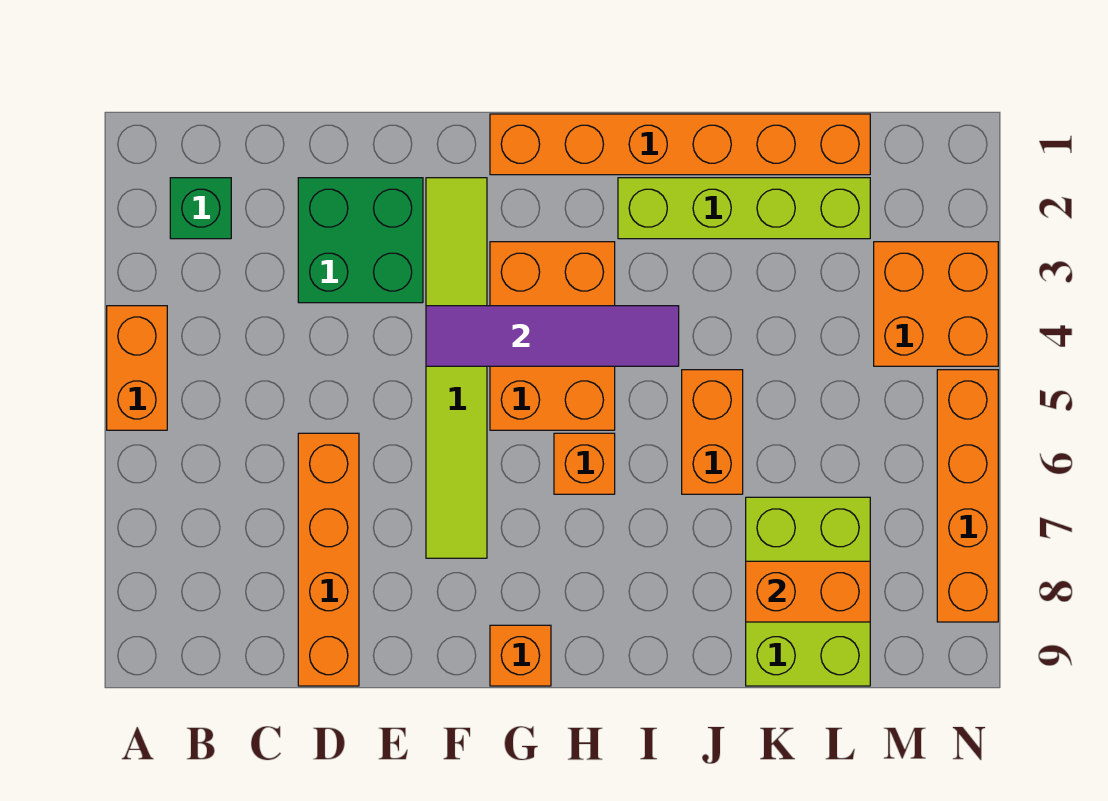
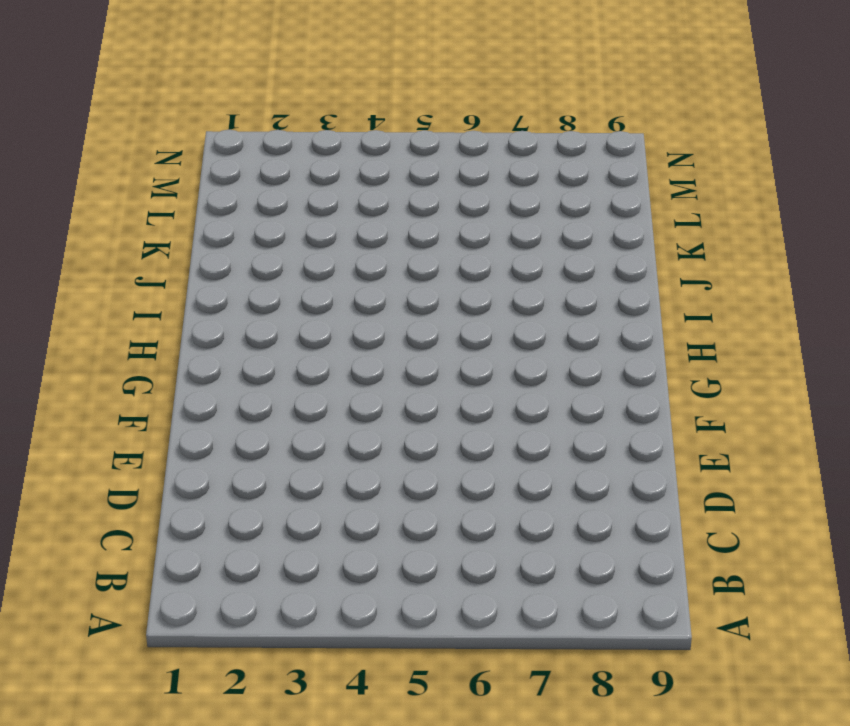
none -> orange 1x2 brick [107,306,167,430]
none -> green 1x1 brick [170,178,231,239]
none -> green 2x2 brick [298,178,423,303]

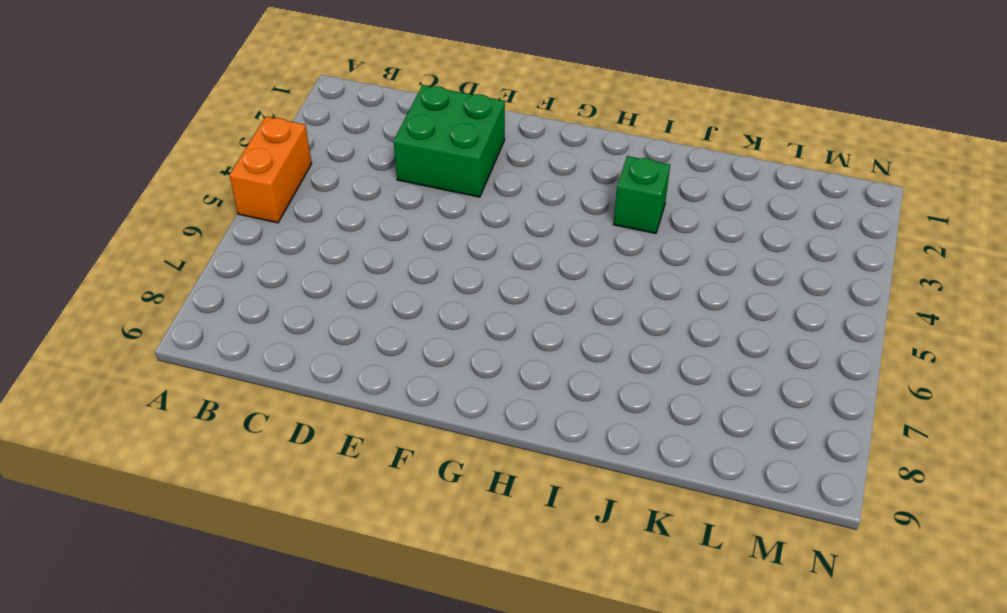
green 1x1 brick [614,156,670,234] -> green 1x1 brick moved to [170,178,231,239]
none -> orange 1x4 brick [298,433,359,686]
none -> lime 1x6 tile [426,178,487,558]
none -> orange 1x6 brick [490,114,870,175]

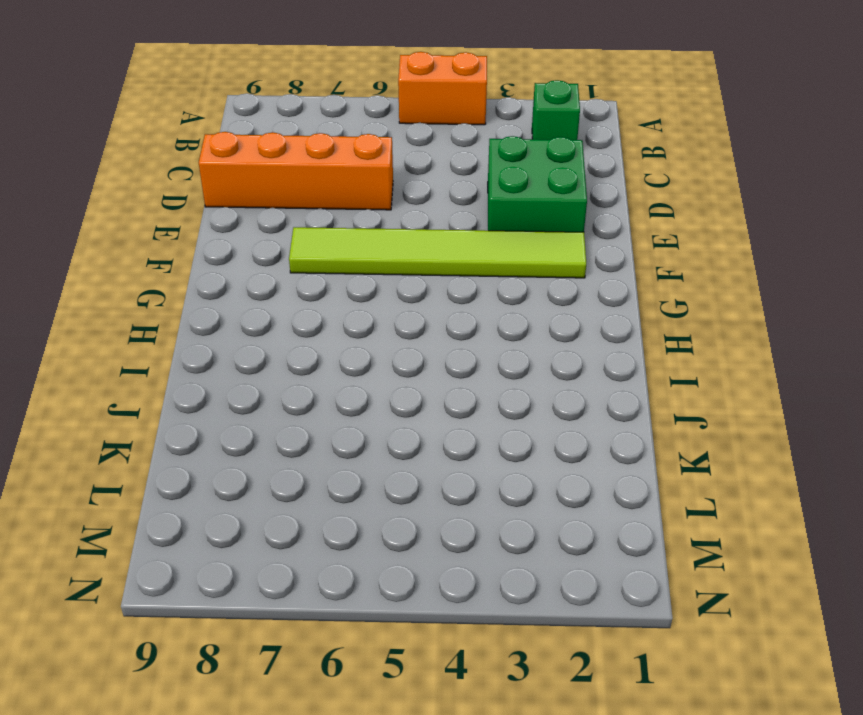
none -> orange 1x6 brick [490,114,870,175]
none -> orange 2x3 brick [490,242,615,430]
none -> orange 1x1 brick [490,625,551,686]

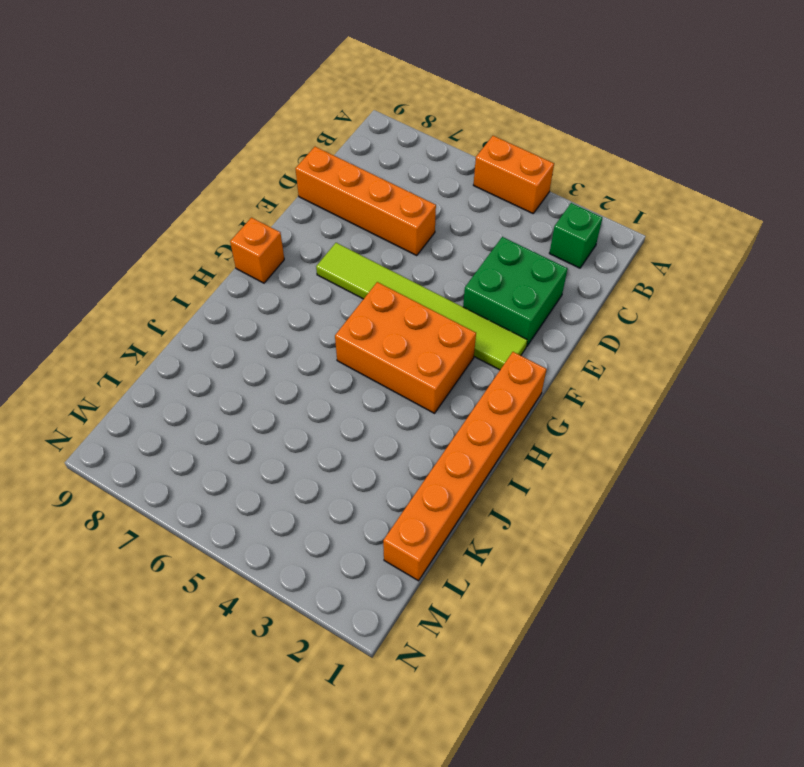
none -> orange 1x1 brick [554,433,615,494]
none -> lime 1x4 brick [618,178,870,239]
none -> orange 1x2 brick [682,370,743,494]

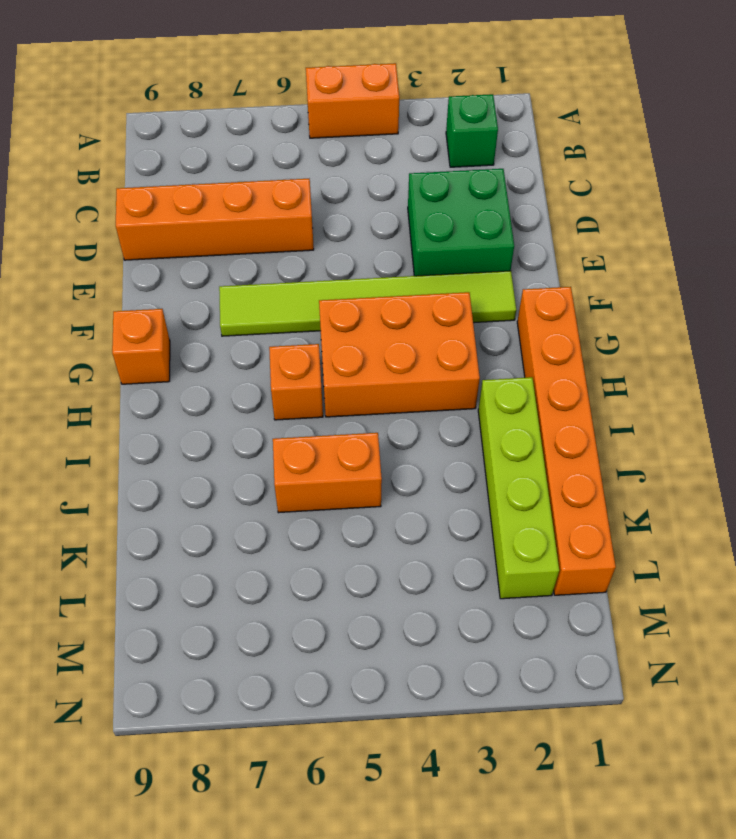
none -> lime 2x3 brick [746,497,870,686]
none -> orange 2x2 brick [874,242,998,366]
none -> orange 1x4 brick [937,370,998,622]

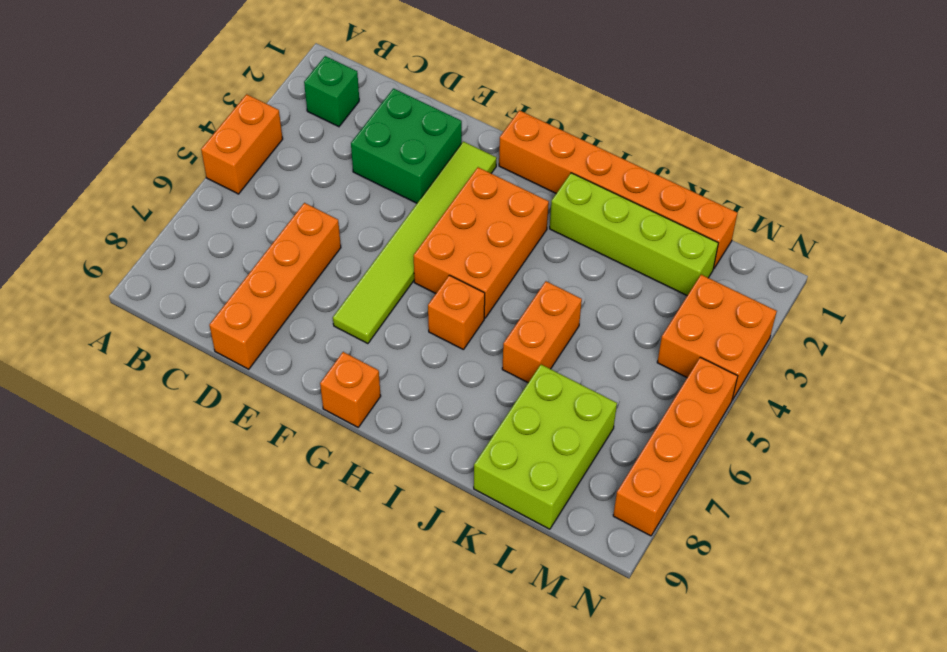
none -> purple 1x4 tile [426,306,679,366]
none -> orange 1x2 brick [746,561,870,622]

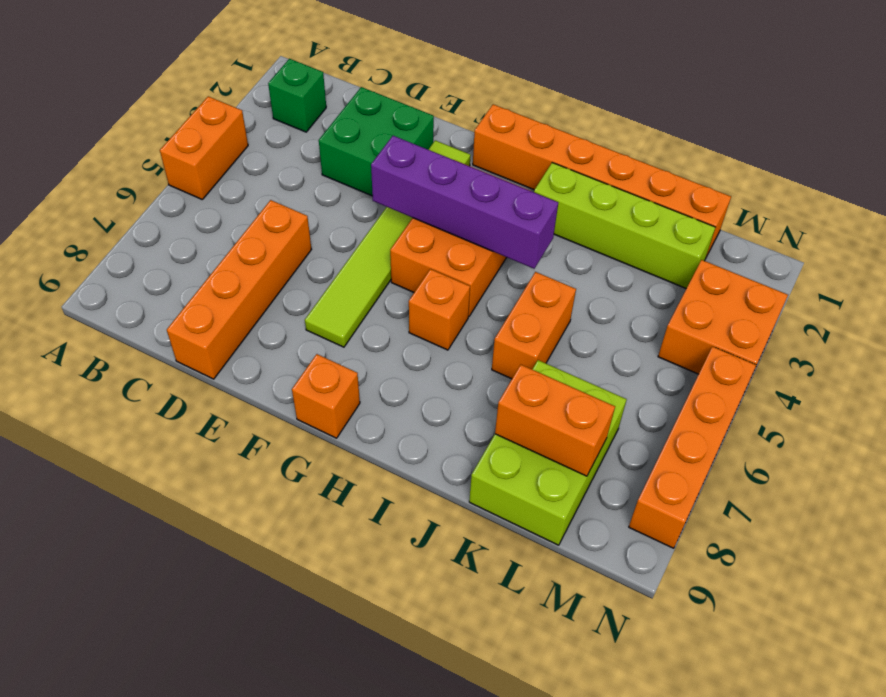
purple 1x4 brick [371,136,558,269] -> purple 1x4 tile [426,306,679,366]

